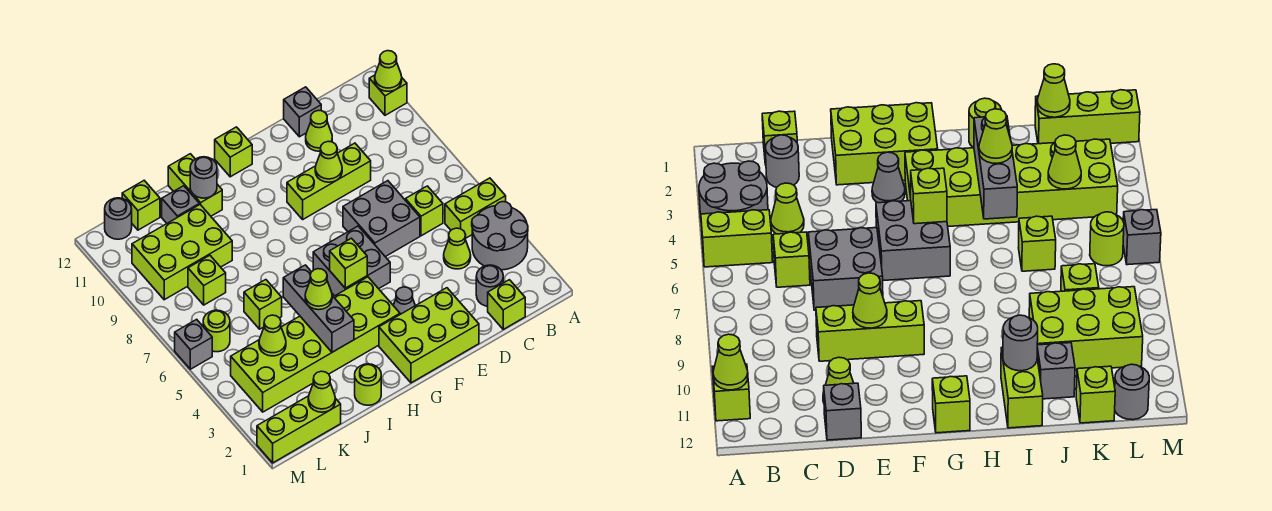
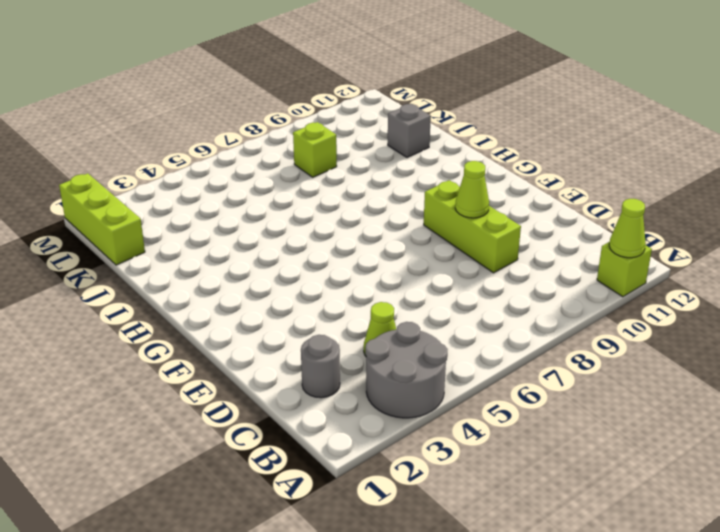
none -> lime 1x2 brick [445,178,506,238]
none -> lime 1x1 brick [488,280,525,329]
none -> lime 1x1 brick [405,186,443,236]
none -> grey 2x2 brick [343,181,420,257]

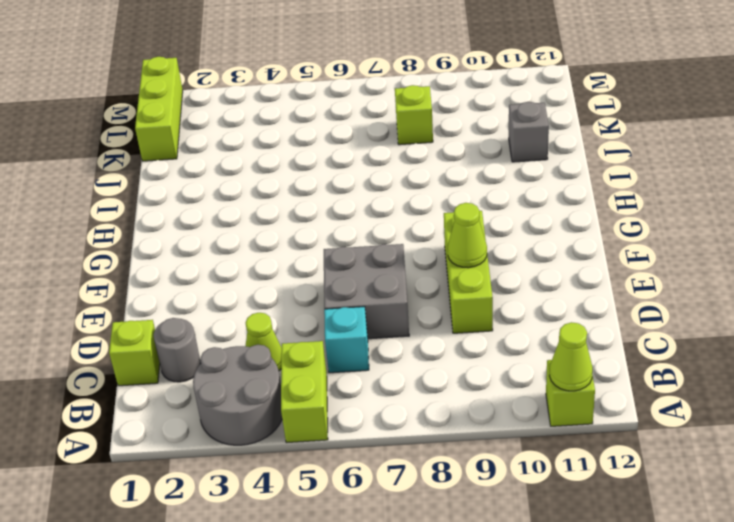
cyan 1x1 brick [324,307,369,373] -> lime 1x1 brick [405,186,443,236]
none -> lime 1x1 cone [306,110,332,151]
none -> grey 1x1 brick [284,87,321,137]
none -> lime 2x3 brick [379,288,479,383]
none -> grey 1x1 cone [393,287,415,314]

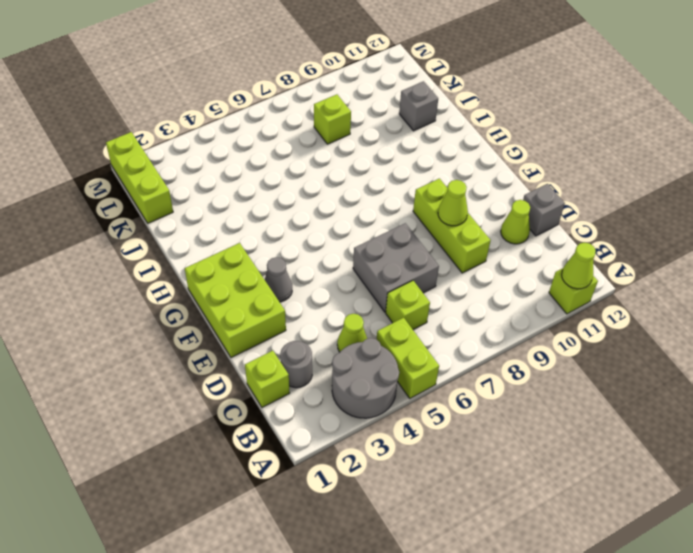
none -> grey 2x2 brick [313,226,390,296]
none -> lime 2x6 brick [231,277,400,412]
none -> lime 1x1 brick [215,127,252,177]
none -> lime 1x1 round brick [355,364,381,405]

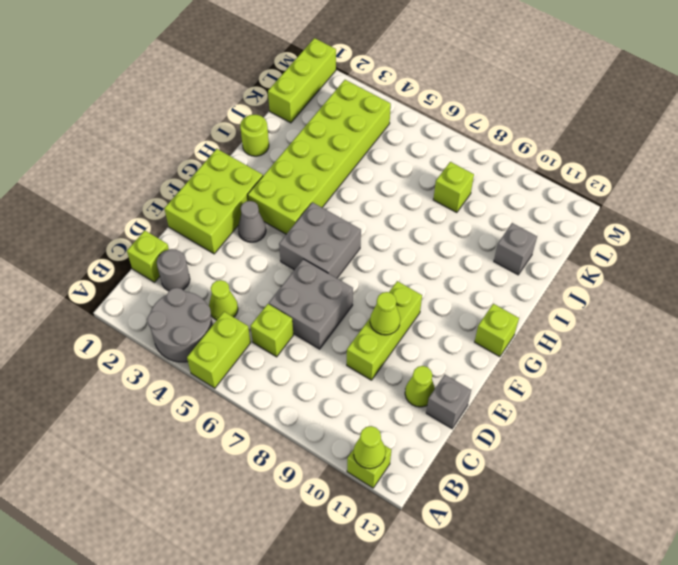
none -> lime 1x2 brick [168,154,222,216]
none -> lime 1x1 brick [244,280,282,329]
none -> lime 2x3 brick [132,205,232,300]
none -> lime 1x1 brick [122,181,160,230]

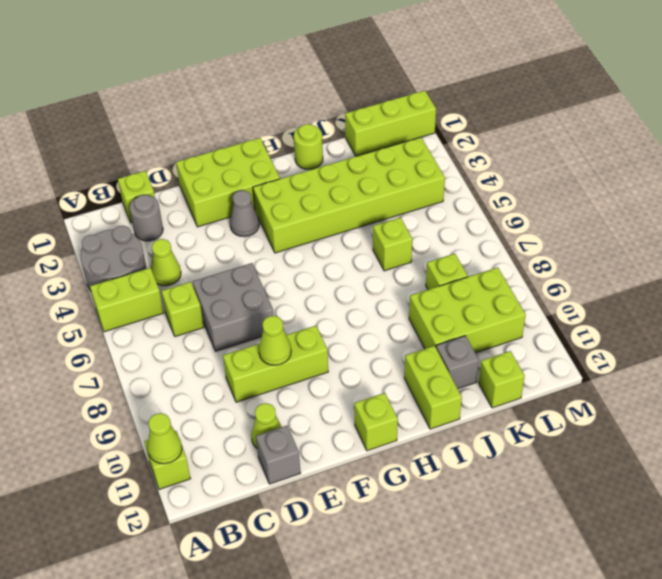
none -> grey 2x2 brick [313,226,390,296]
none -> lime 1x1 round brick [203,310,230,352]
none -> grey 1x1 round brick [105,198,132,239]
none -> grey 1x1 brick [175,319,212,369]

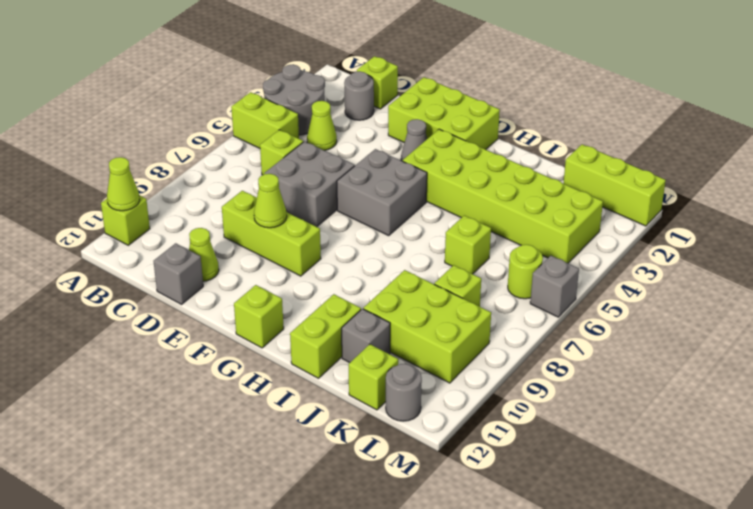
none -> lime 1x1 round brick [355,364,381,405]
none -> lime 1x1 brick [330,238,367,288]
none -> grey 1x3 brick [283,265,354,352]
none -> grey 1x1 round brick [190,157,217,198]

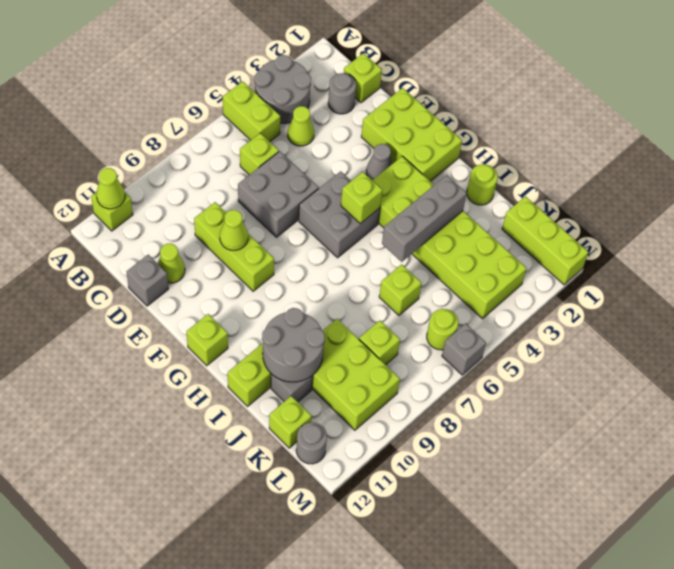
grey 2x2 round brick [262,308,325,382] -> grey 1x1 round brick [190,157,217,198]
none -> lime 1x1 cone [308,371,335,412]
none -> lime 1x1 cone [259,315,286,356]
none -> lime 1x1 cone [305,269,332,310]

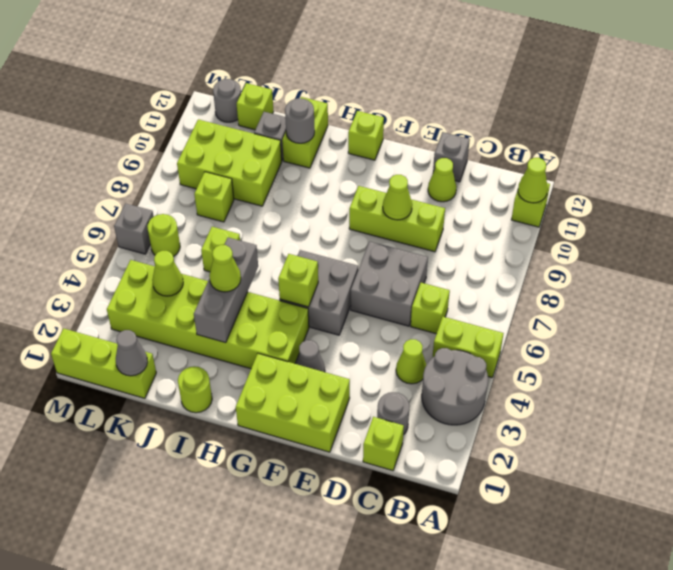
grey 1x1 cone [116,330,148,376] -> lime 1x1 cone [308,371,335,412]

